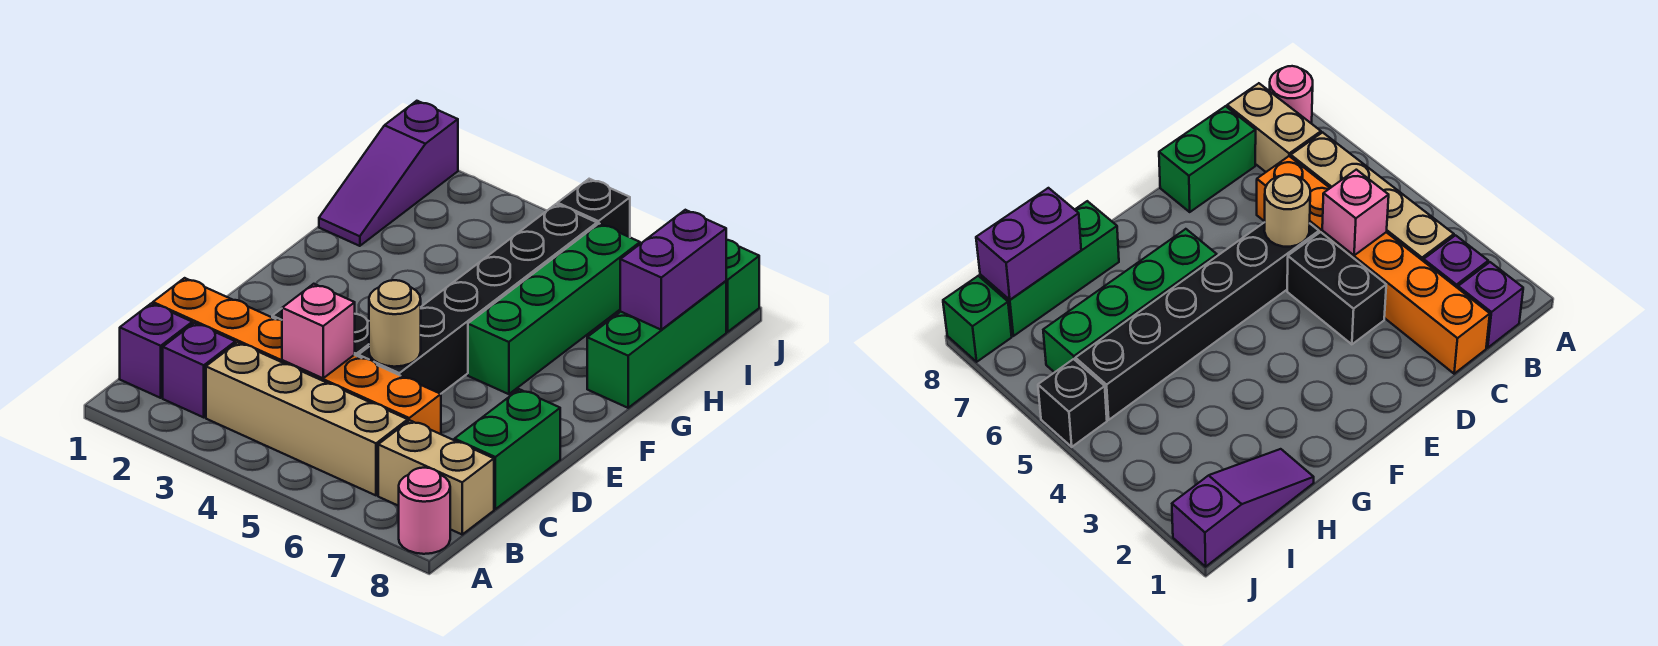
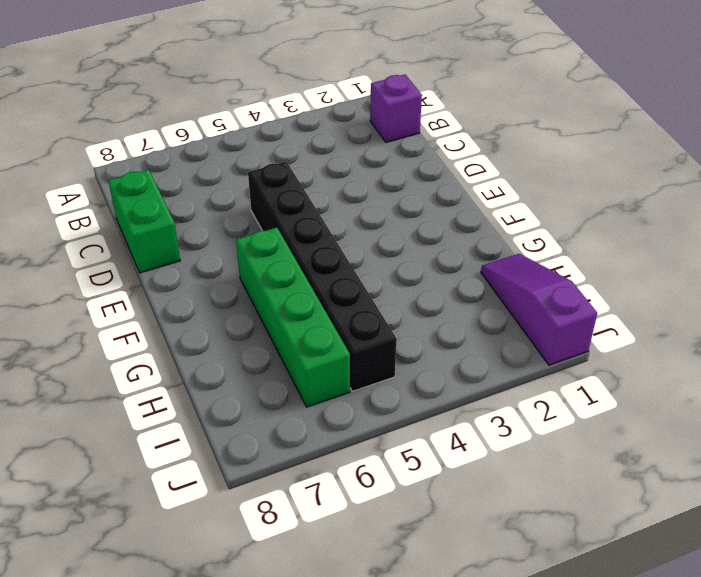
none -> pink 1x1 round brick [399,468,450,554]
none -> purple 1x1 brick [163,323,235,417]
none -> tan 1x4 brick [206,342,408,495]

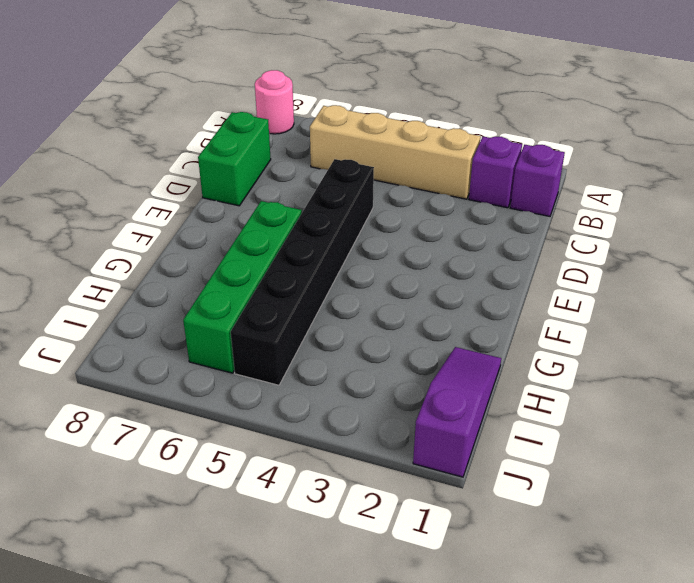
none -> tan 1x2 brick [378,420,494,534]
none -> orange 1x6 brick [153,278,441,434]
none -> black 1x2 brick [1287,232,1386,344]

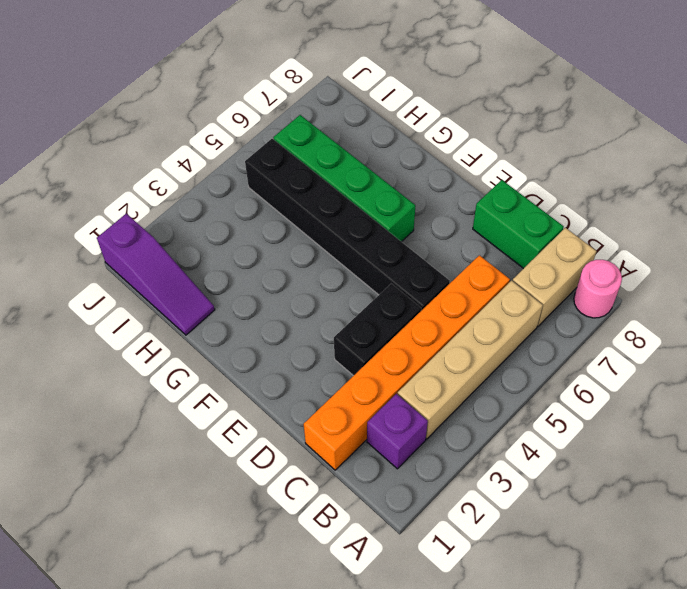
none -> purple 1x1 brick [120,303,192,398]
none -> green 1x3 brick [587,281,726,408]
none -> black 1x1 brick [558,179,630,237]

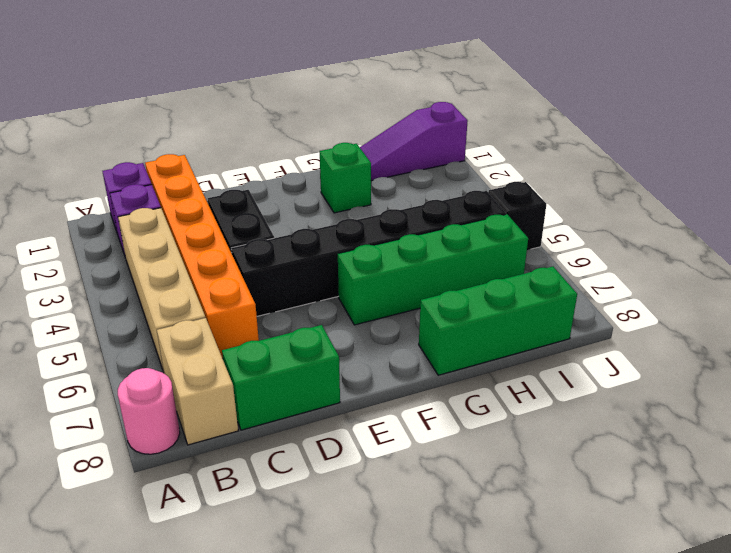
green 1x1 brick [320,143,371,213] -> green 1x1 brick moved to [726,240,759,332]
none -> pink 1x1 brick [282,284,355,378]
none -> tan 1x1 round brick [369,280,421,367]
none -> purple 1x2 brick [620,210,726,330]

